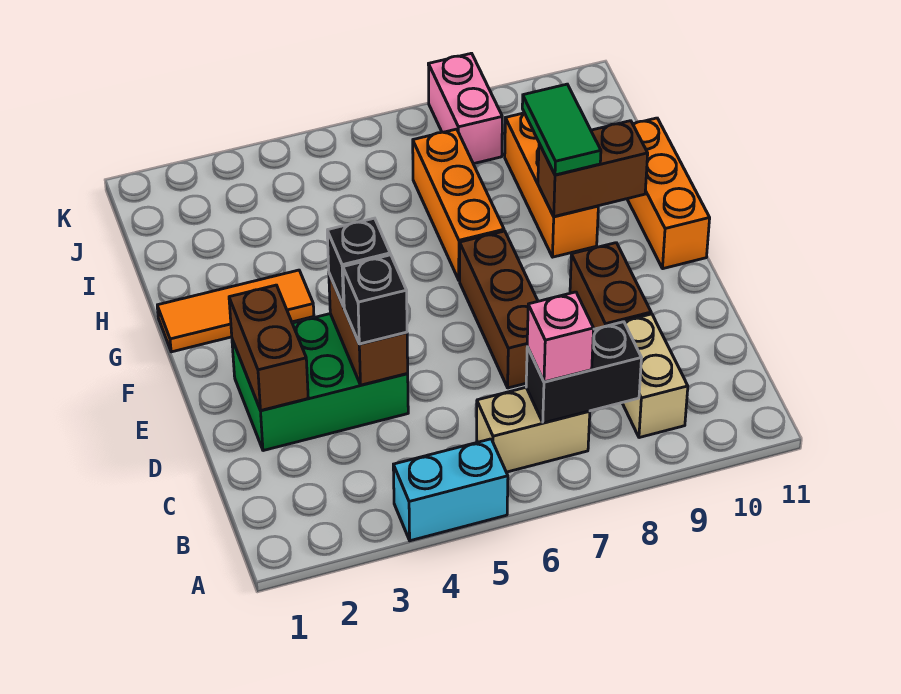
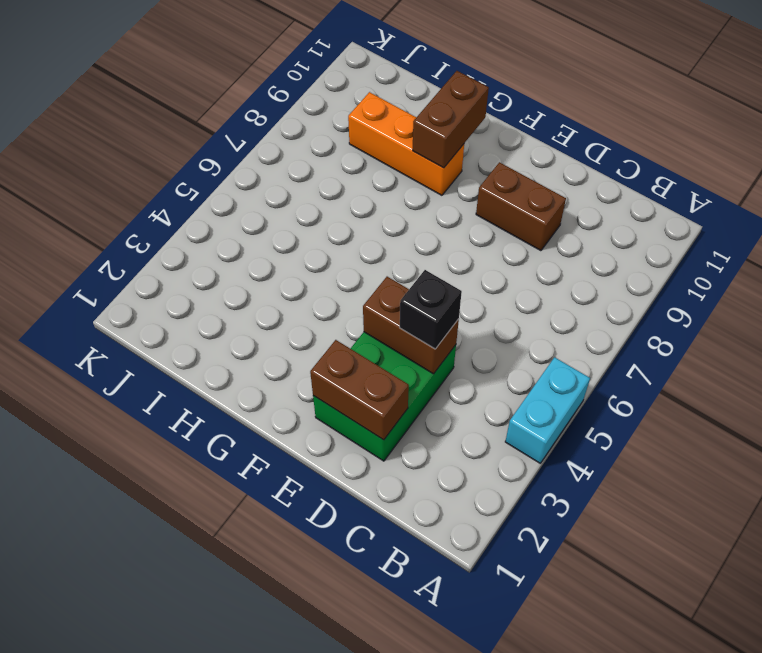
none -> tan 1x2 brick [477,388,590,472]
none -> tan 1x2 brick [607,314,688,438]
none -> brown 1x3 brick [460,231,538,388]

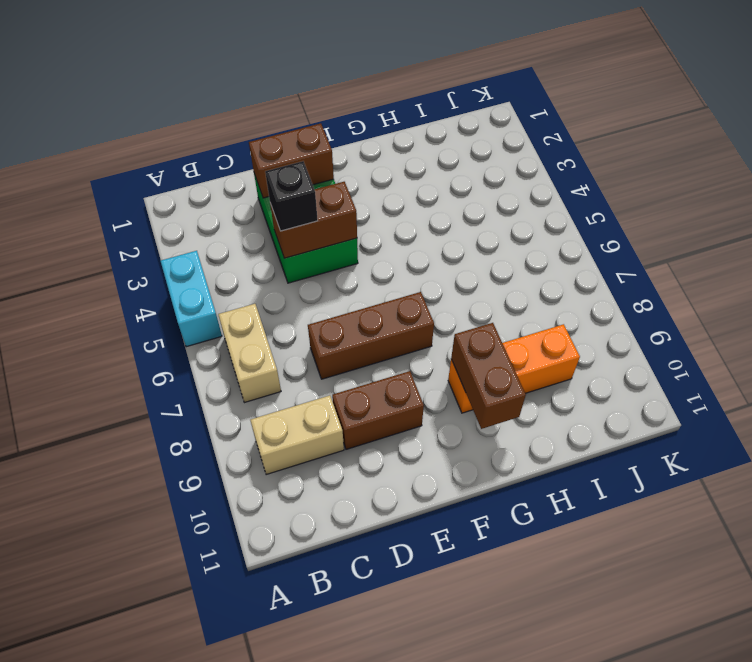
none -> orange 1x3 brick [627,118,710,269]
none -> orange 1x3 tile [157,270,314,352]
none -> orange 1x3 brick [413,129,504,280]

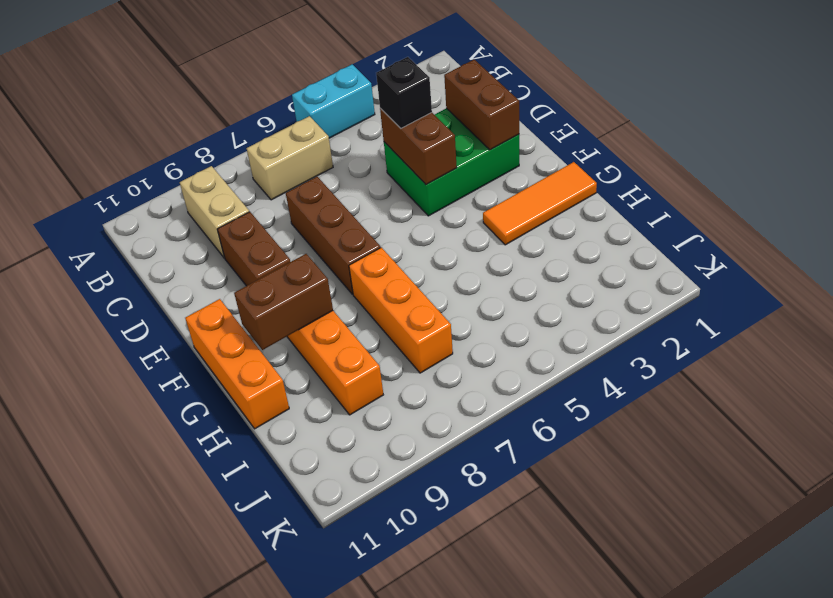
none -> pink 1x2 brick [428,53,502,164]
none -> black 1x2 brick [526,322,641,423]
none -> pink 1x1 brick [527,292,594,382]

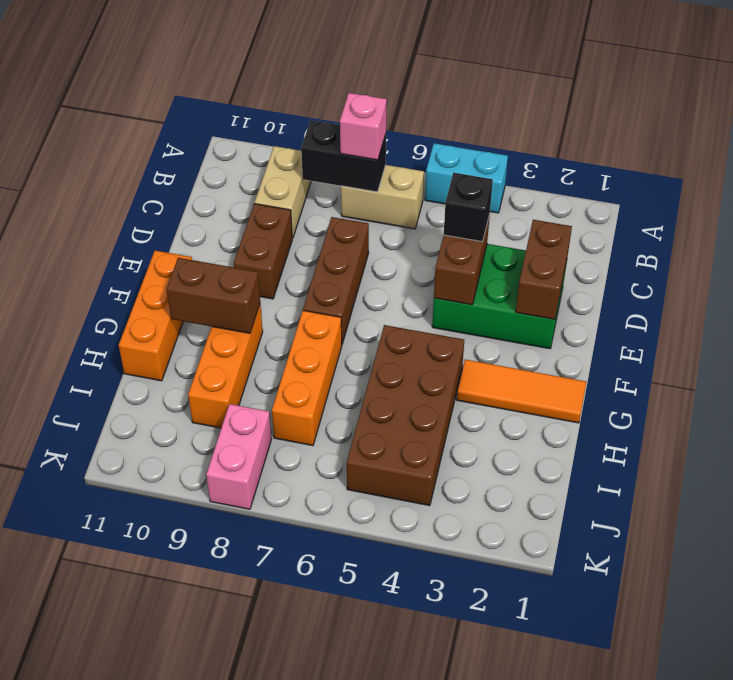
brown 2x4 brick [347,325,464,506] -> none
none -> black 1x1 brick [327,218,390,306]
none -> green 1x2 tile [522,84,601,175]

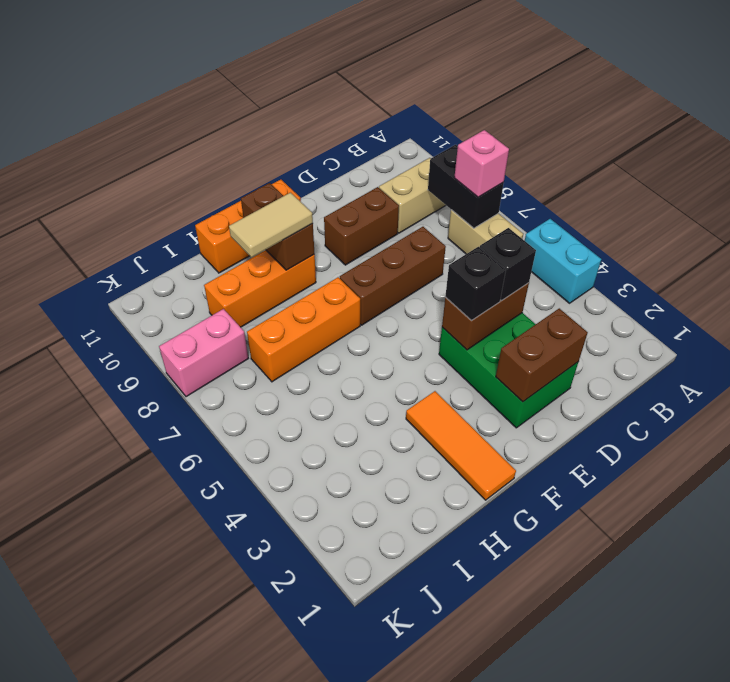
tan 1x2 tile [229,193,313,258] -> green 1x2 tile [522,84,601,175]

